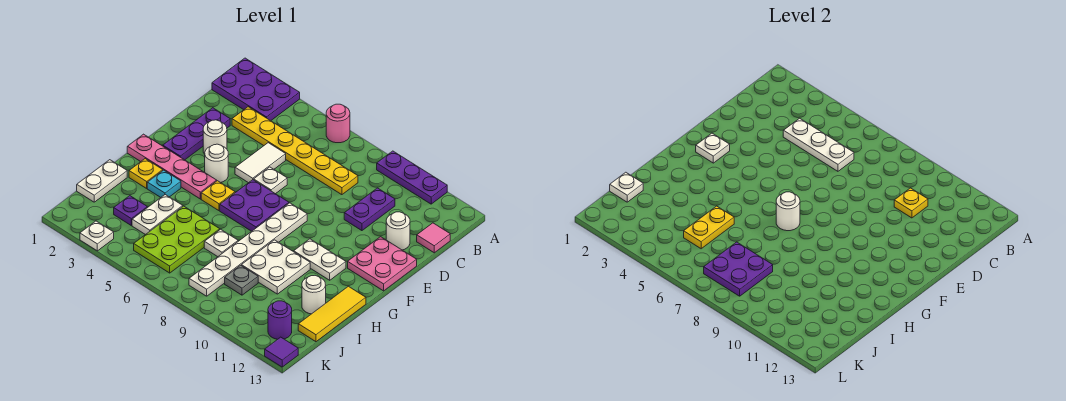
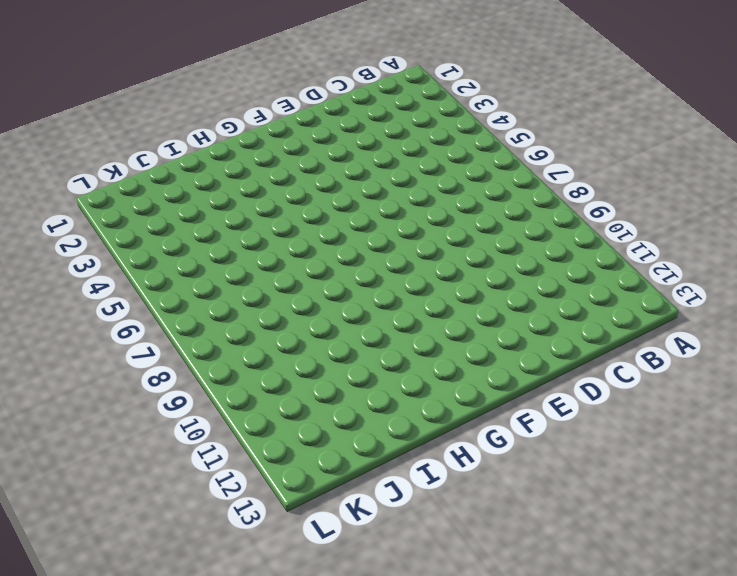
none -> purple 2x3 plate [212,58,300,121]
none -> pink 1x1 round brick [326,104,350,143]
none -> purple 1x3 plate [377,151,447,204]
none -> yellow 1x6 plate [232,107,358,195]

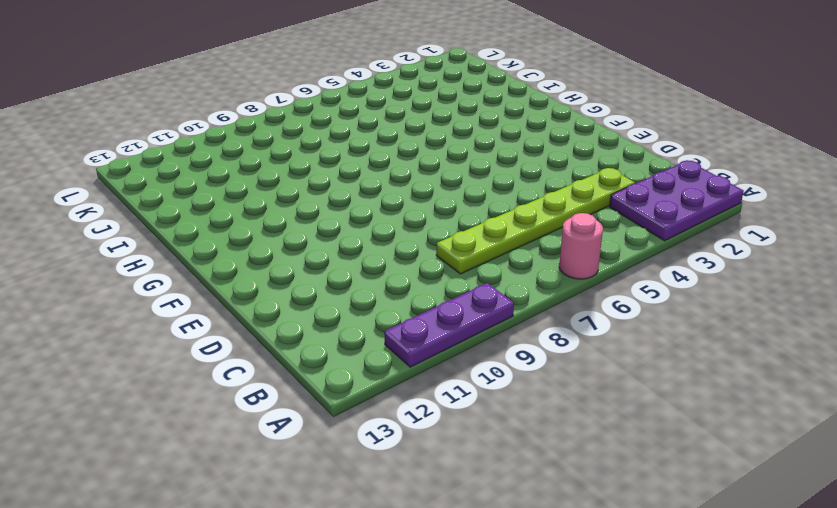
lime 1x6 plate [436,168,635,274] -> yellow 1x6 plate [232,107,358,195]
none -> purple 1x2 plate [344,188,395,231]
none -> pink 1x1 tile [417,223,450,253]
none -> purple 1x3 plate [163,108,230,160]
none -> white 1x2 tile [235,143,286,183]

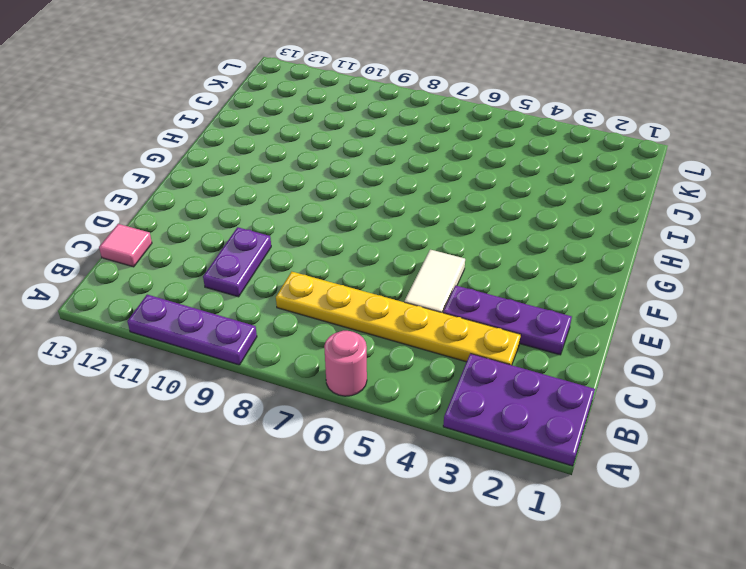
purple 1x3 plate [443,285,572,355] -> purple 1x3 plate turned to [163,108,230,160]
none -> white 1x1 round brick [386,212,410,250]
none -> white 1x1 round brick [203,120,227,154]
none -> white 1x1 plate [254,167,287,194]
none -> pink 2x2 plate [348,237,417,291]

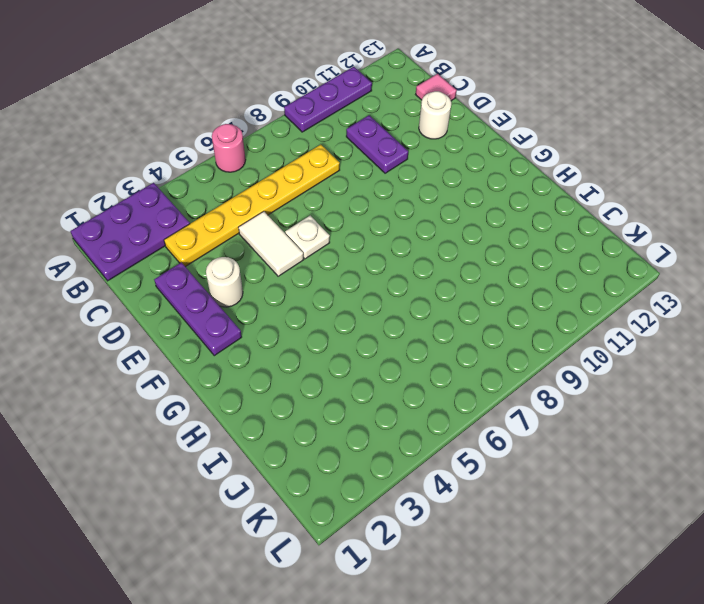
none -> pink 2x2 plate [348,237,417,291]
none -> white 1x1 round brick [205,144,228,183]
none -> purple 2x2 plate [220,180,289,231]
none -> white 1x6 plate [189,203,307,296]

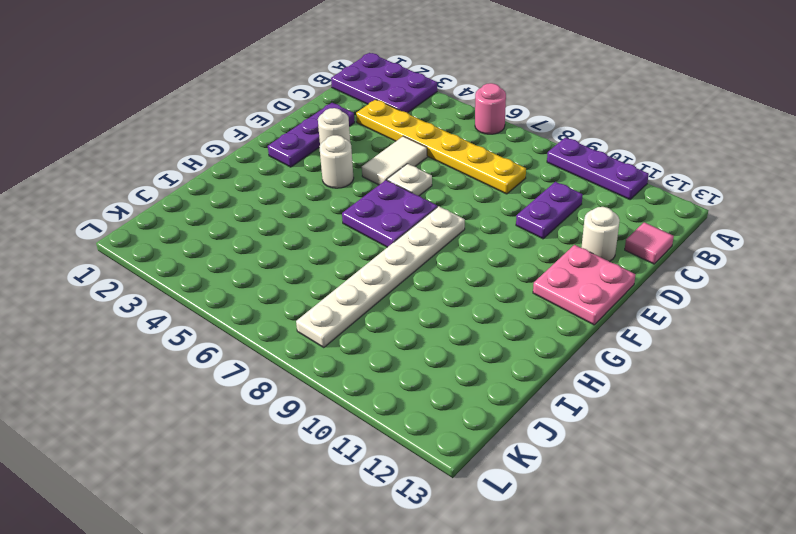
none -> pink 1x4 plate [127,134,217,199]
none -> yellow 1x1 plate [201,181,235,211]
none -> white 1x2 plate [294,239,346,280]
none -> yellow 1x1 plate [129,159,163,188]

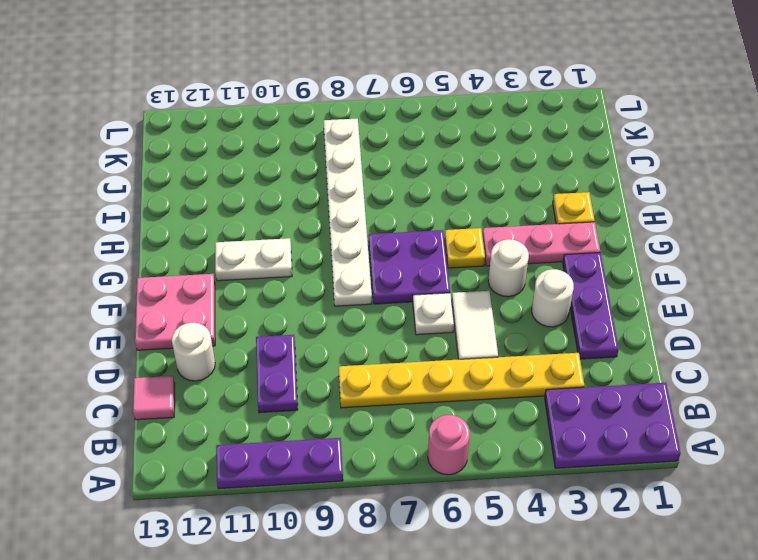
pink 1x3 plate [482,222,600,266] -> pink 1x4 plate [127,134,217,199]
none -> cyan 1x1 plate [147,170,181,197]
none -> white 2x2 plate [241,240,310,294]
none -> yellow 1x3 tile [298,286,366,342]
none -> white 1x2 plate [77,160,127,202]

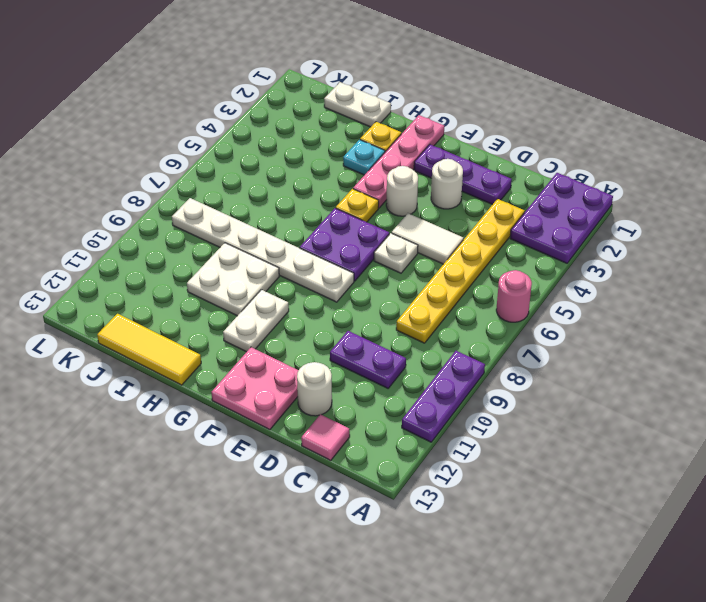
none -> white 1x2 plate [132,195,183,235]
none -> lime 2x3 plate [134,206,220,273]
none -> white 1x1 plate [204,229,238,257]
none -> white 1x1 round brick [302,276,326,314]

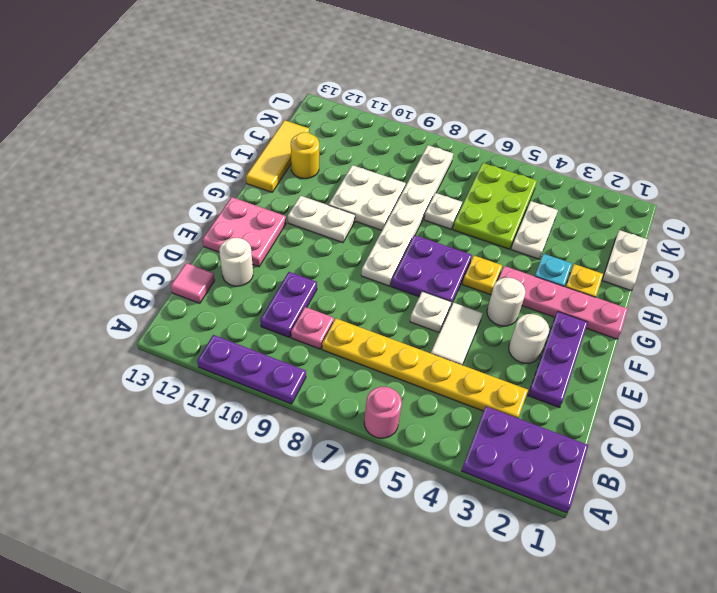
pink 1x1 plate [291,307,334,349] -> none
yellow 1x1 round brick [291,132,319,179] -> white 1x1 round brick [302,276,326,314]
none -> purple 1x1 plate [114,196,147,225]
none -> grey 1x1 plate [225,265,258,295]
none -> purple 1x1 round brick [268,301,292,339]
none -> white 1x1 plate [80,221,114,251]

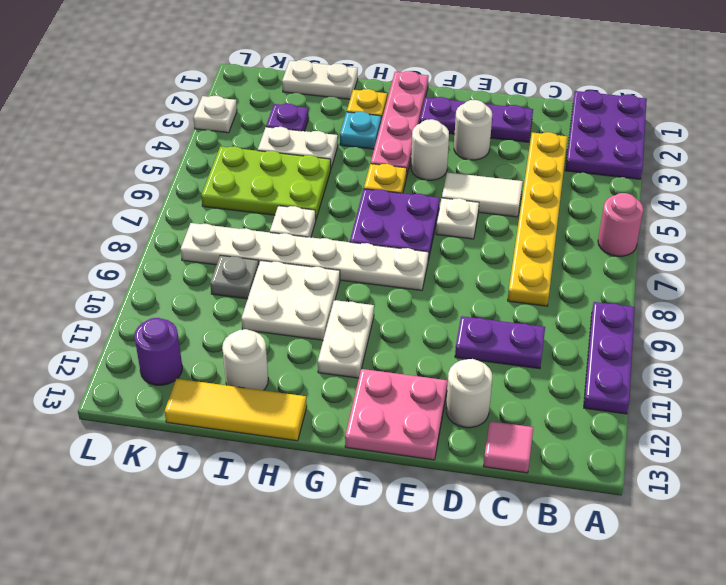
none -> purple 1x1 tile [265,337,298,367]
none -> white 1x3 plate [783,118,854,171]
none -> yellow 1x1 plate [894,188,928,218]
none -> white 1x1 plate [696,133,730,163]

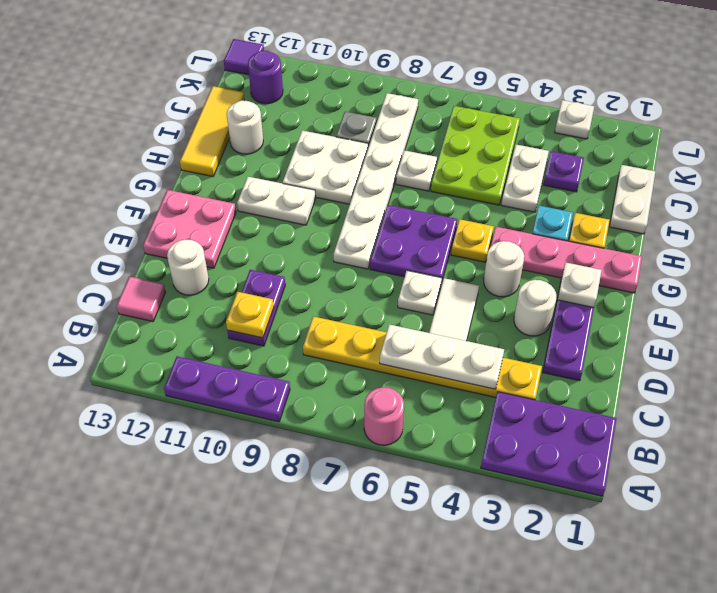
none -> white 1x1 round brick [776,192,800,231]
none -> yellow 1x2 plate [684,206,734,249]
none -> white 1x1 plate [610,172,643,202]
none -> purple 2x2 plate [704,242,773,296]

